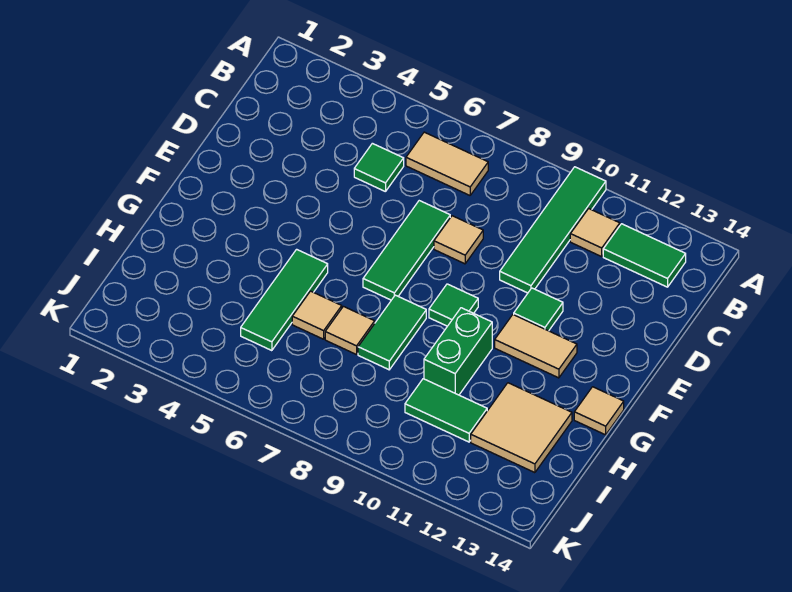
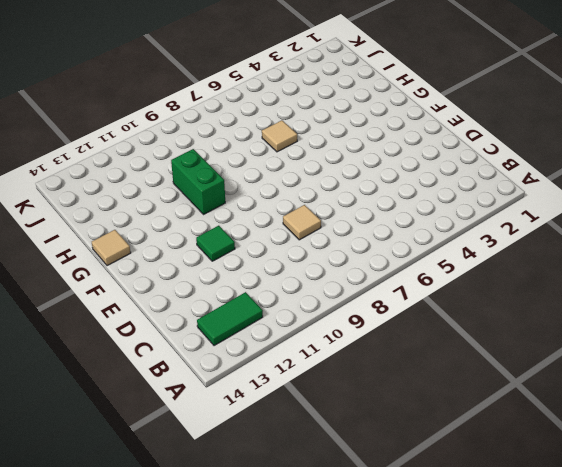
none -> green 1x4 tile [500,167,606,293]
none -> tan 1x2 tile [406,132,488,195]
none -> tan 1x1 tile [570,209,620,257]

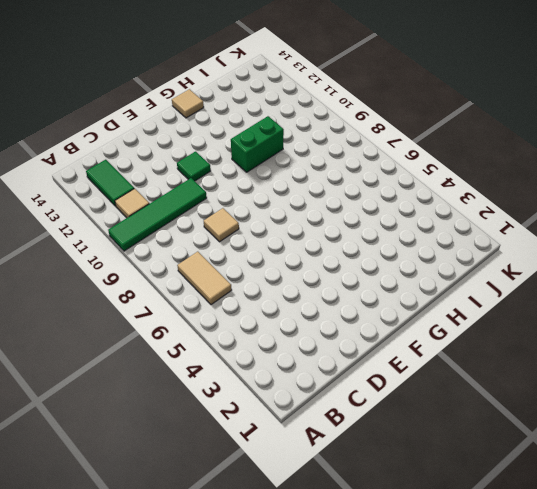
none -> green 1x1 tile [354,143,404,192]
none -> green 1x3 tile [363,201,450,300]
none -> green 1x1 tile [429,284,478,326]

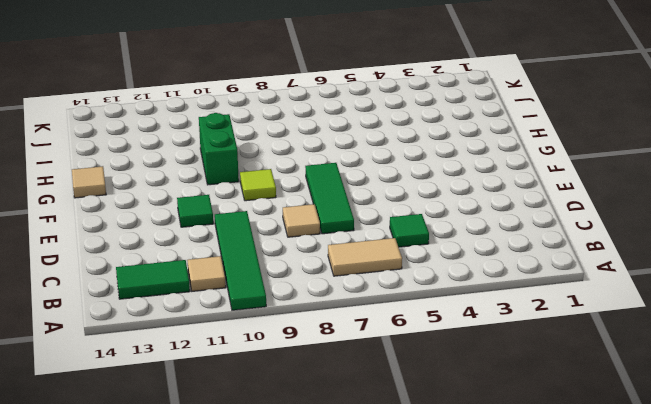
lime 1x1 tile [240,169,276,201] -> green 1x1 tile [429,284,478,326]
none -> tan 1x2 tile [495,315,577,378]
none -> green 1x3 tile [241,249,328,351]
none -> green 1x2 tile [358,295,426,370]

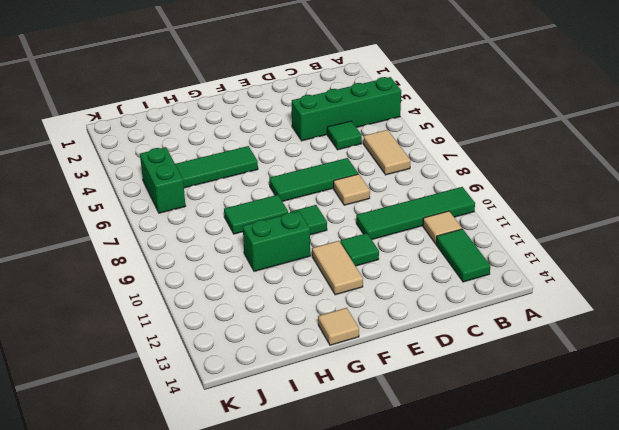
green 1x4 brick [292,77,401,141] -> none
green 1x2 brick [140,147,185,213] -> none
none -> tan 1x1 tile [292,291,342,339]
none -> tan 1x1 tile [325,306,375,355]
none -> tan 2x2 tile [471,383,572,473]

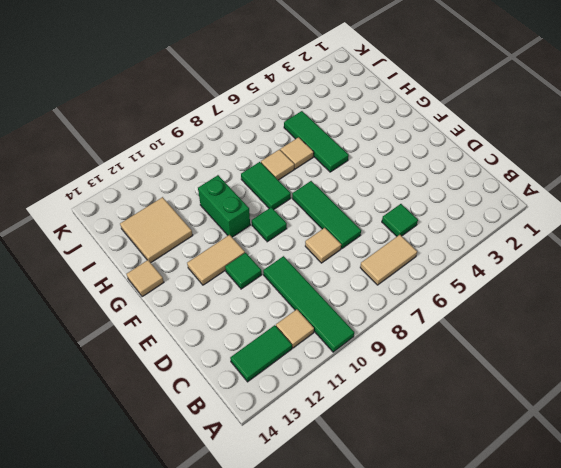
none -> green 1x2 tile [405,379,487,442]

